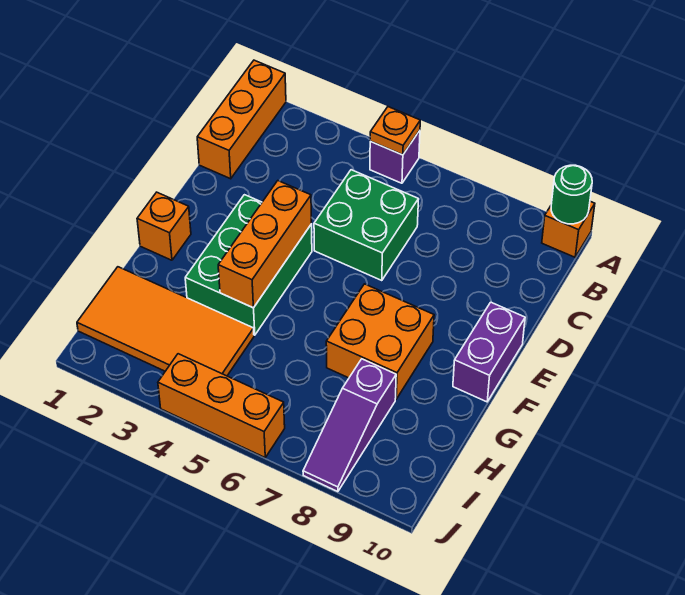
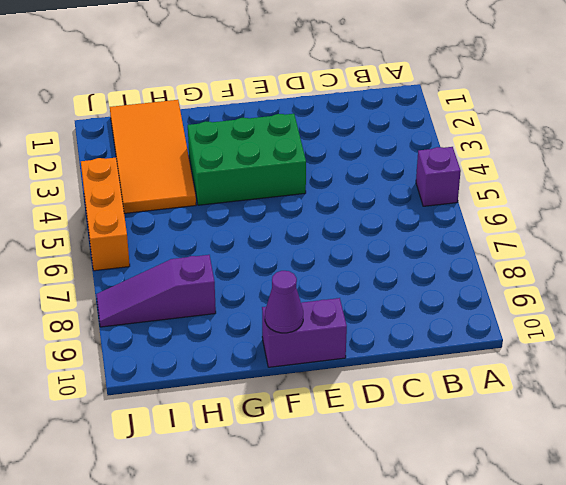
purple 1x1 cone [265,271,303,333] -> none
none -> orange 1x3 brick [197,60,286,179]
none -> orange 1x1 brick [542,201,595,257]
none -> green 2x2 brick [314,170,419,281]

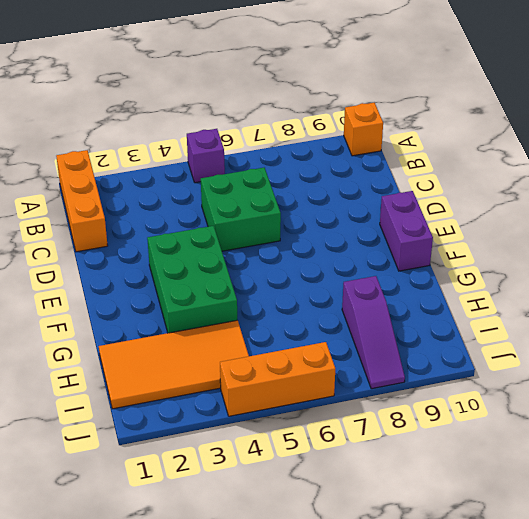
none -> orange 1x1 brick [137,192,191,260]
none -> orange 2x2 brick [326,284,434,399]
none -> orange 1x1 plate [370,107,420,155]

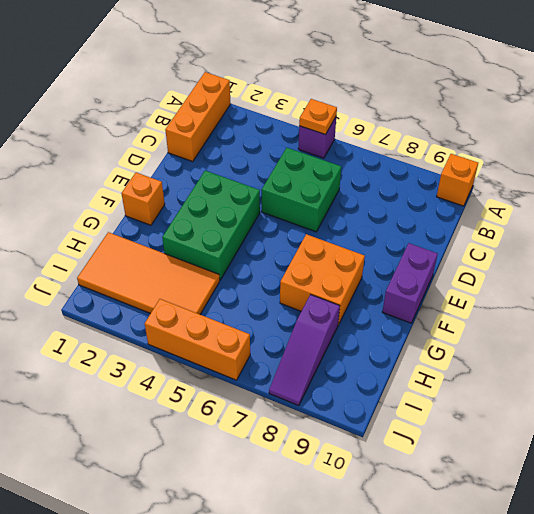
none -> green 1x1 round brick [551,165,592,224]
none -> orange 1x3 brick [218,181,311,308]

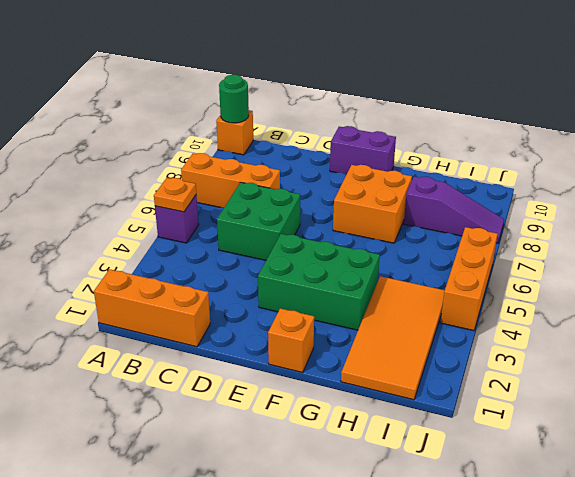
orange 1x3 brick [181,153,280,208] -> orange 1x3 brick moved to [218,181,311,308]

